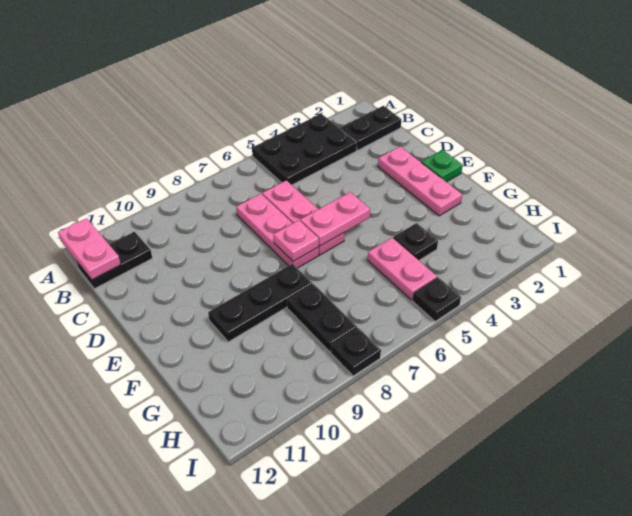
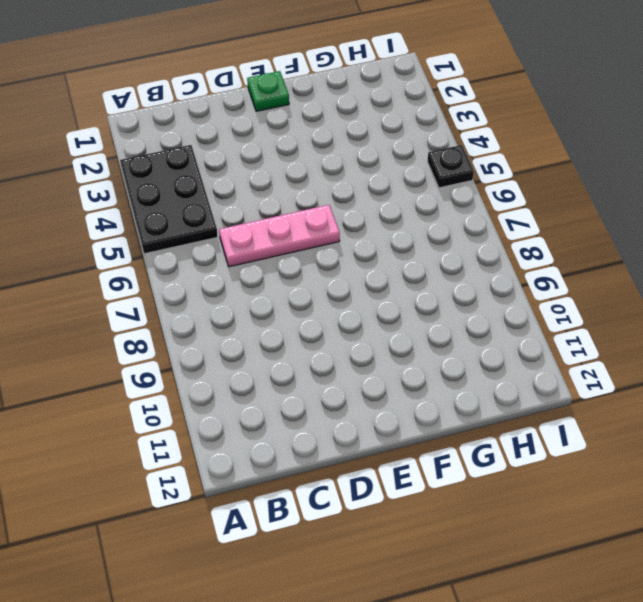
none -> black 1x2 plate [340,106,402,150]
none -> black 1x2 plate [77,232,152,289]
none -> pink 1x3 plate [236,194,319,268]

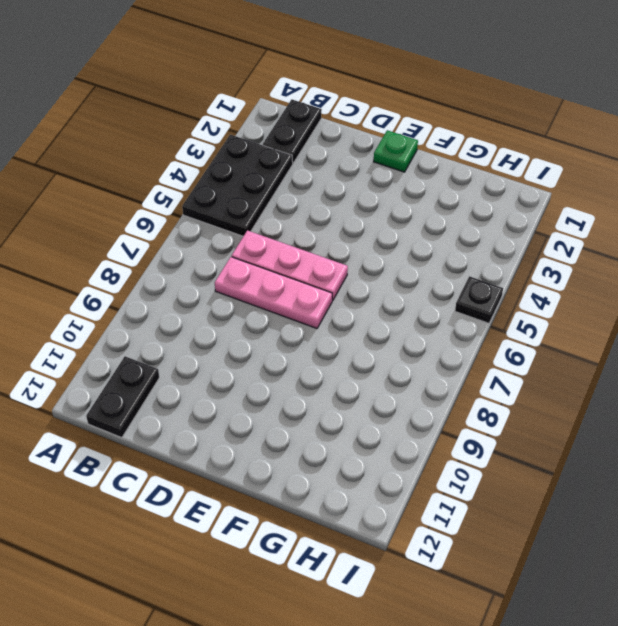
none -> pink 1x3 plate [378,147,462,216]
none -> black 1x3 plate [208,264,313,342]
none -> black 1x1 plate [393,223,438,260]

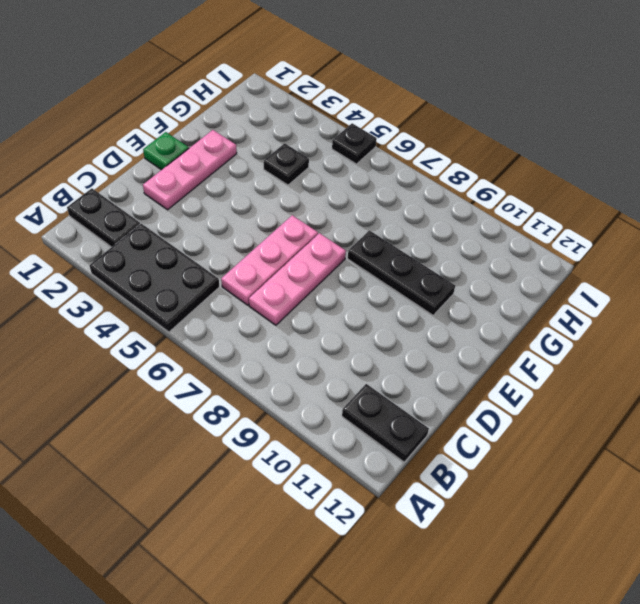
none -> pink 1x2 plate [368,238,437,300]
none -> black 1x2 plate [287,284,357,352]
none -> black 1x1 plate [331,328,381,376]

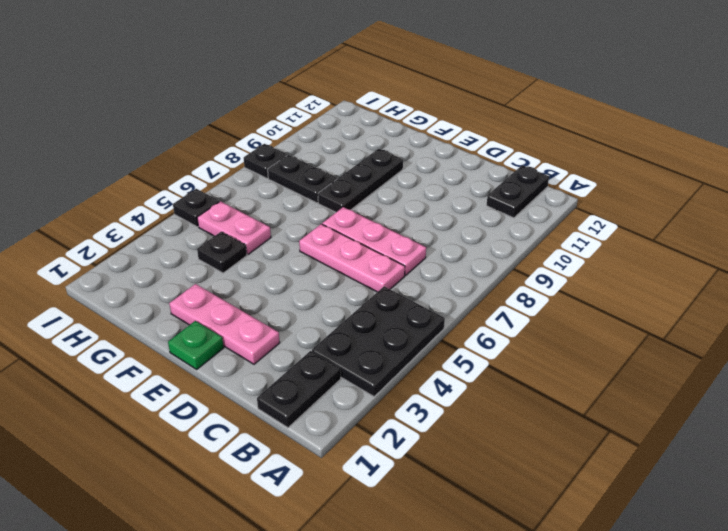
none -> pink 1x2 plate [58,218,121,280]
none -> pink 1x2 plate [300,192,370,246]
none -> pink 1x1 plate [273,220,319,261]

